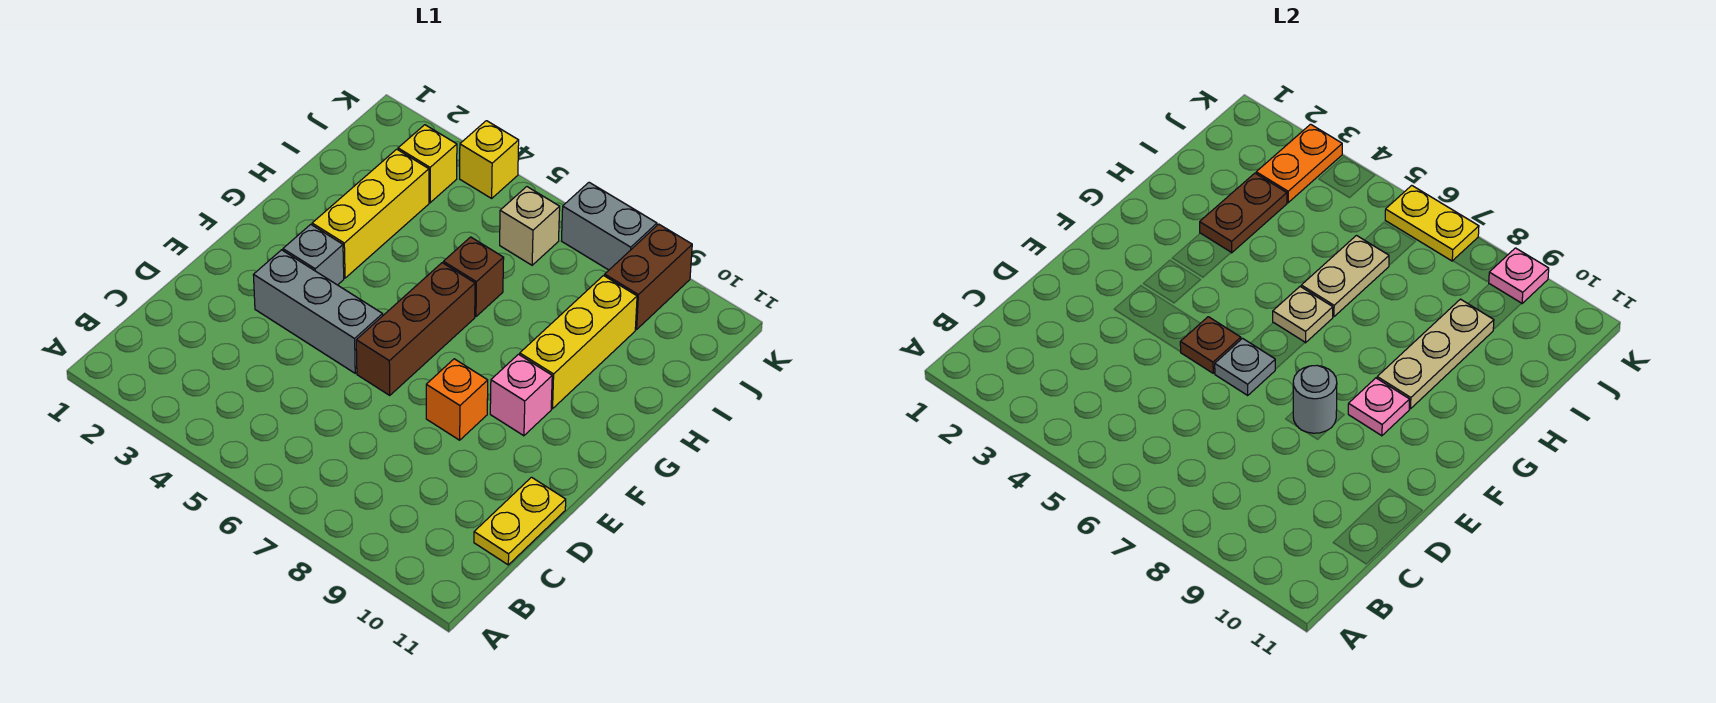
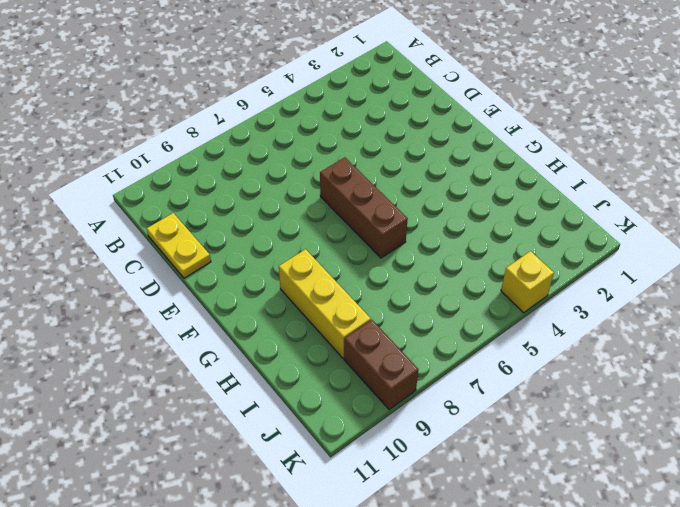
none -> grey 1x3 brick [254,250,383,373]
none -> orange 1x1 brick [426,359,488,440]
none -> grey 1x1 brick [283,224,344,285]

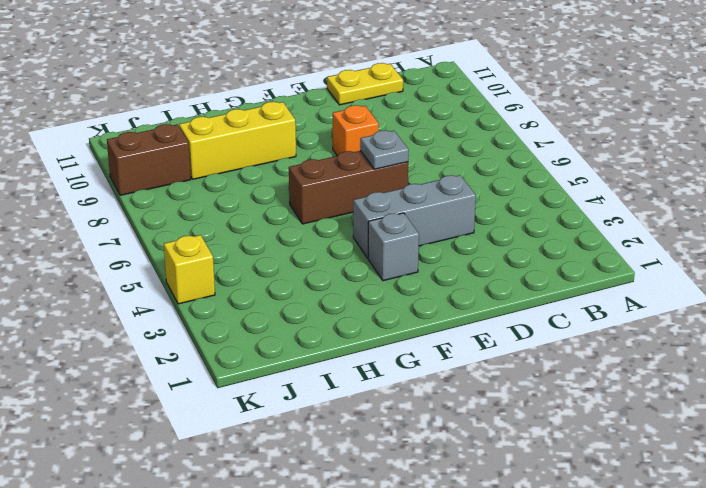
grey 1x3 brick [353,175,476,258] -> grey 1x3 brick turned to [254,250,383,373]
none -> pink 1x1 brick [490,354,552,436]
none -> yellow 1x3 brick [312,149,429,278]
none -> brown 1x1 brick [443,237,504,317]

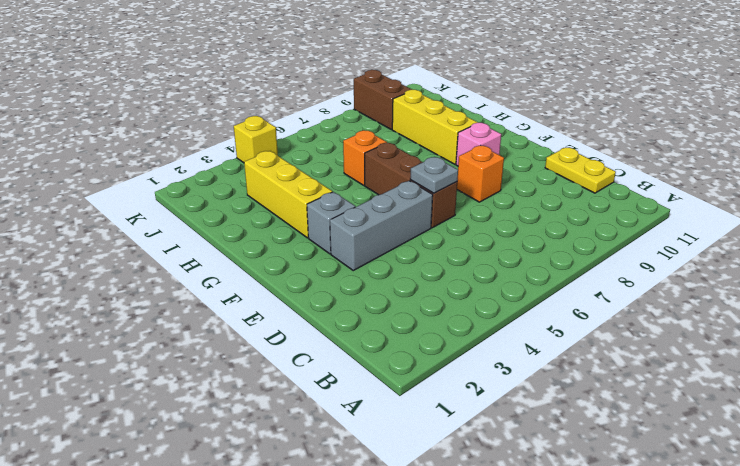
orange 1x1 brick [343,130,387,185] -> brown 1x1 brick [443,237,504,317]
none -> yellow 1x1 brick [398,125,457,203]
none -> tan 1x1 brick [500,187,560,265]
none -> grey 1x2 brick [562,182,657,270]

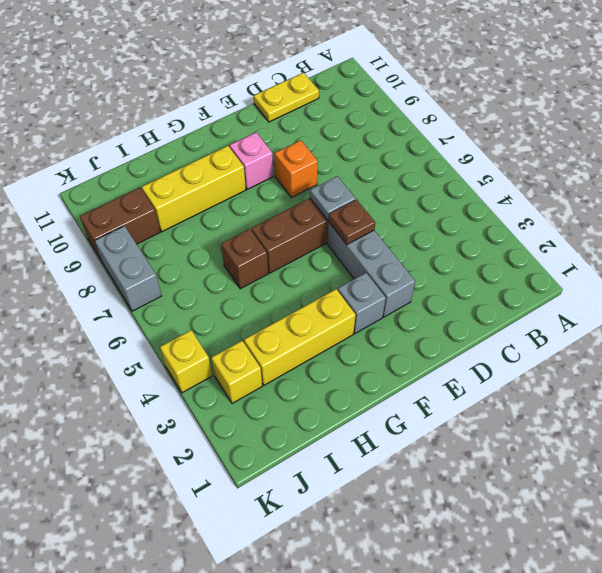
none -> tan 1x1 brick [500,187,560,265]
none -> grey 1x1 round brick [1293,365,1337,433]
none -> pink 1x1 plate [1348,378,1410,436]

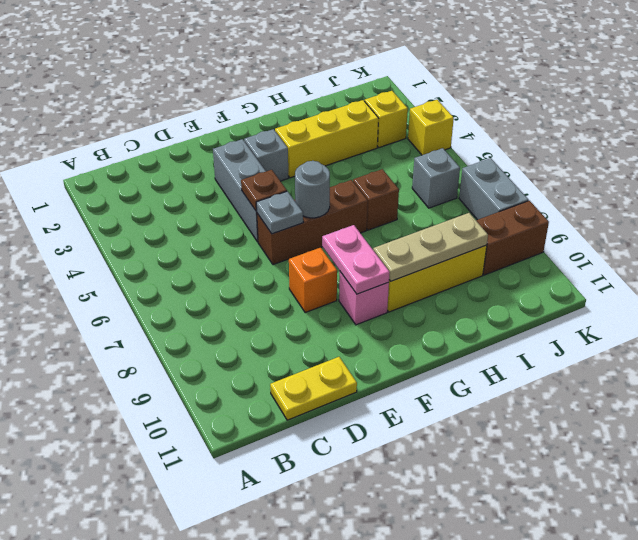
grey 1x1 round brick [295,161,330,218] -> grey 1x1 round brick moved to [1293,365,1337,433]
pink 1x2 plate [322,225,390,294] -> pink 1x1 plate [1348,378,1410,436]
grey 1x1 brick [412,148,460,208] -> tan 1x1 brick [500,187,560,265]
none -> tan 1x1 plate [1273,287,1333,343]
none -> brown 1x2 plate [1200,173,1287,253]
none -> tan 1x2 plate [1301,236,1389,317]

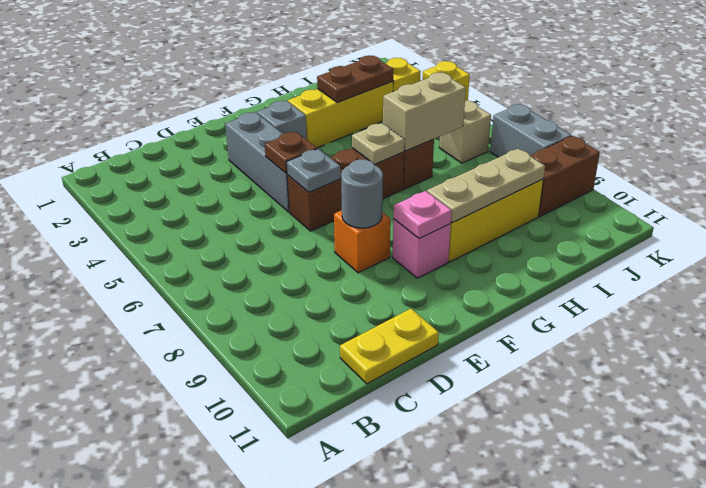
tan 1x2 brick [383,72,466,151] -> tan 1x2 plate [1301,236,1389,317]
none -> orange 1x2 plate [1256,124,1342,203]
none -> yellow 1x2 plate [1385,185,1479,261]
none -> pink 1x1 plate [1489,248,1549,304]

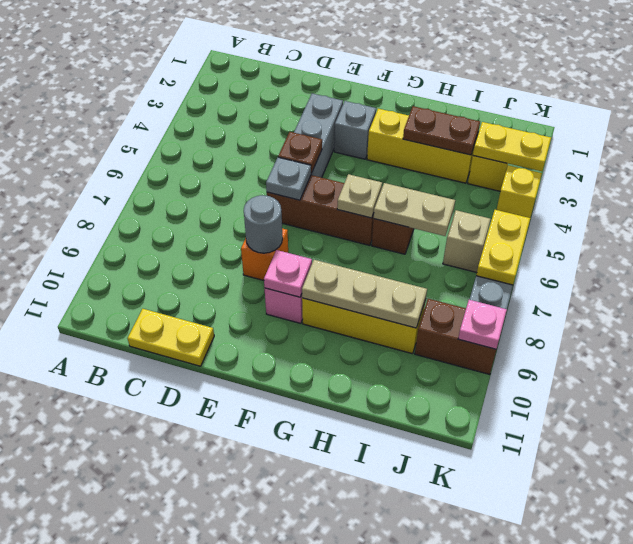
yellow 1x2 plate [473,122,551,171] -> orange 1x2 plate [1256,124,1342,203]

